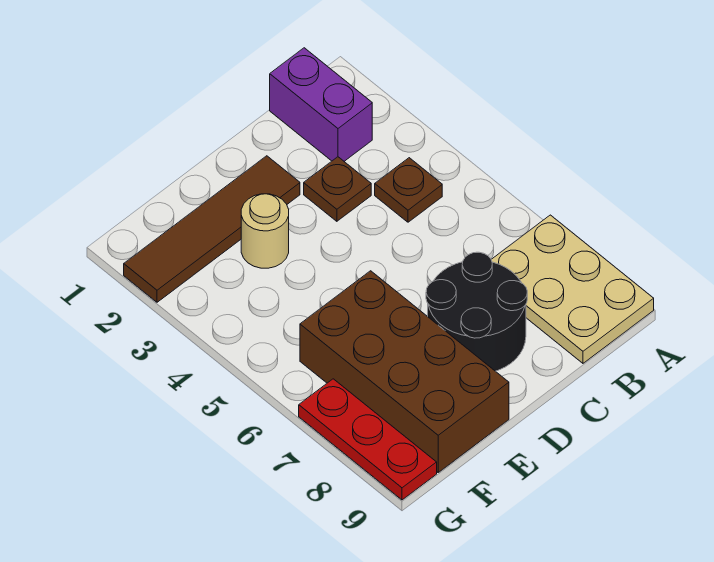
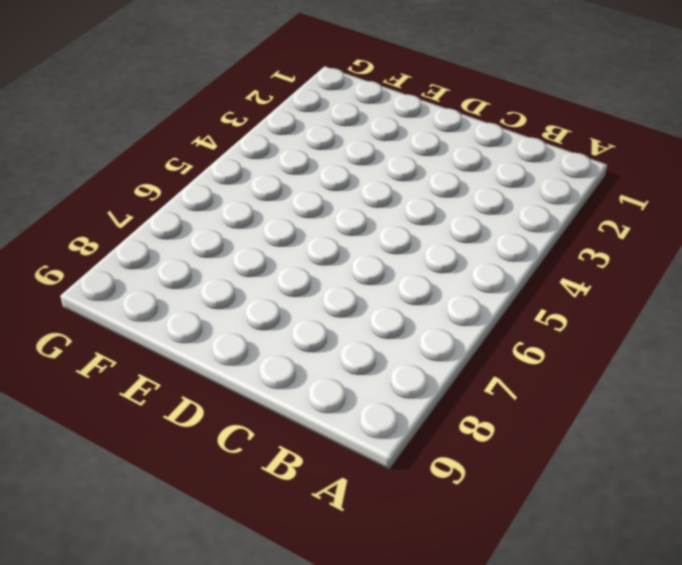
none -> tan 2x3 plate [491,215,654,363]
none -> purple 1x2 brick [270,48,372,161]

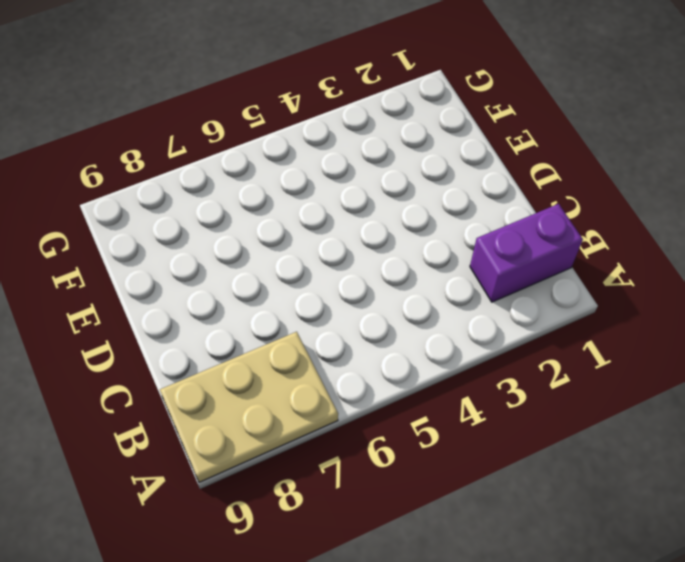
none -> brown 1x1 plate [375,158,442,222]
none -> brown 1x1 plate [304,157,371,221]

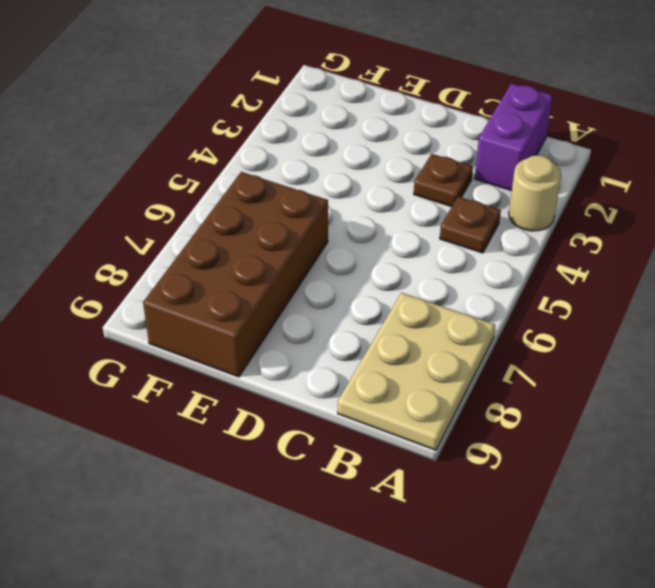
tan 1x1 round brick [509,155,561,231] -> tan 1x1 round brick moved to [241,194,289,268]
none -> black 2x2 round brick [426,252,527,371]
none -> brown 1x4 tile [124,156,300,302]

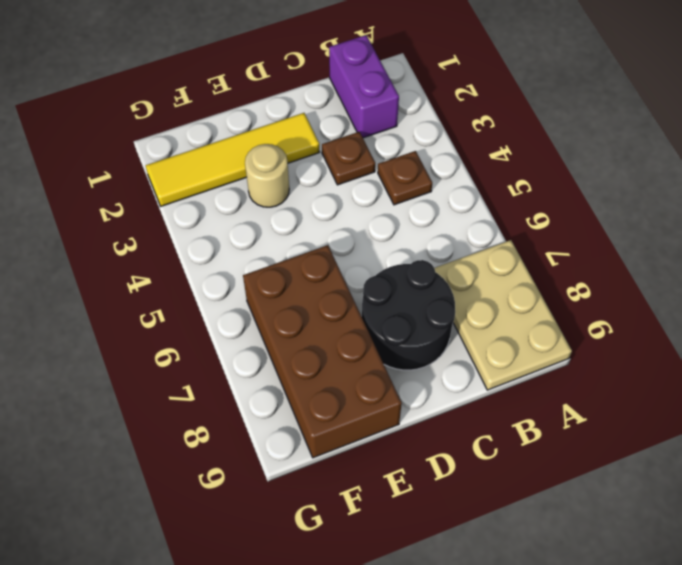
yellow 1x4 tile [146,113,319,206] -> brown 1x4 tile [124,156,300,302]
none -> red 1x3 plate [299,379,437,500]

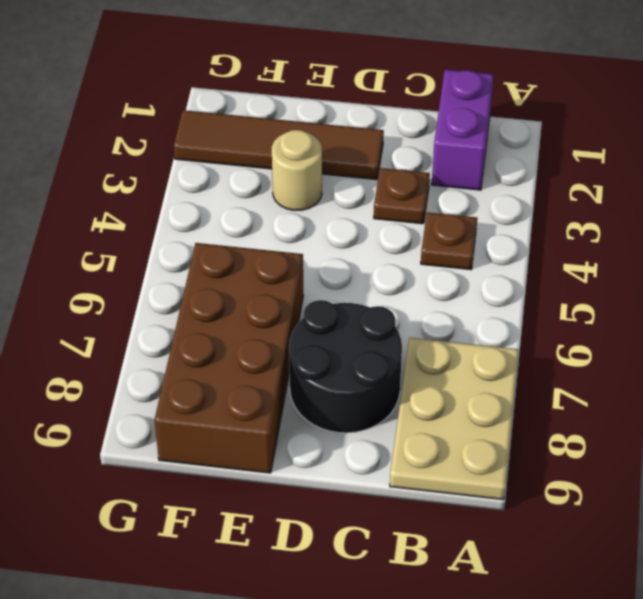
none -> red 1x3 plate [299,379,437,500]

